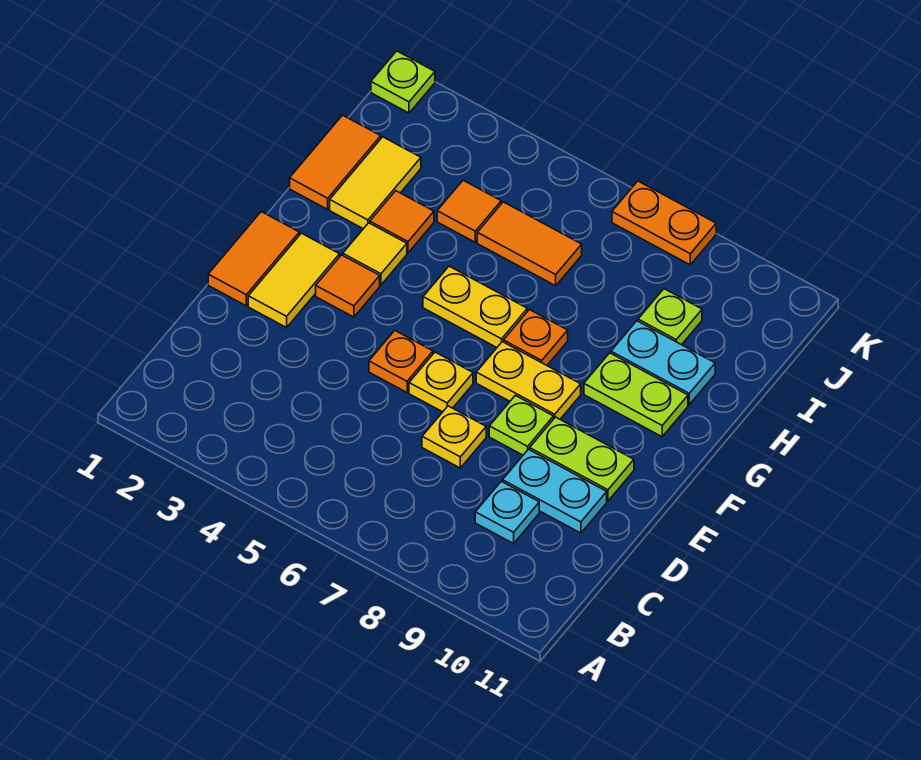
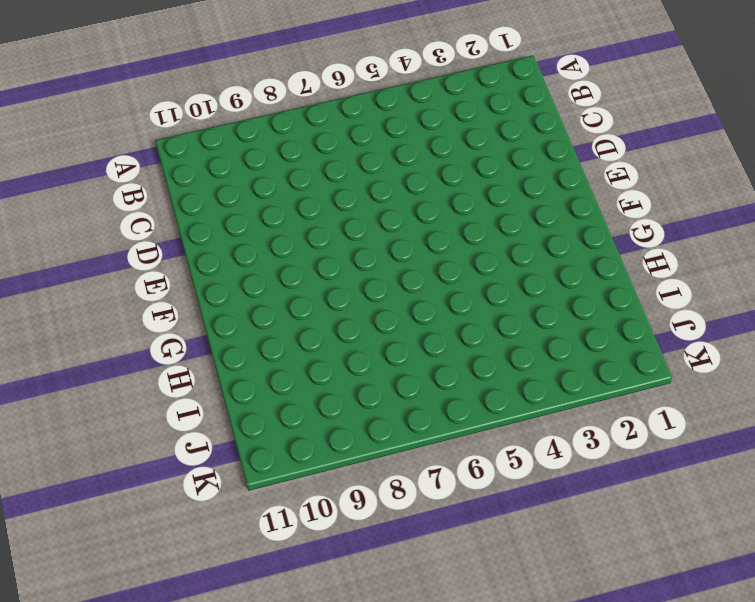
none -> cyan 1x1 plate [475,481,539,544]
none -> yellow 1x1 plate [422,406,486,468]
none -> cyan 1x2 plate [503,449,607,533]

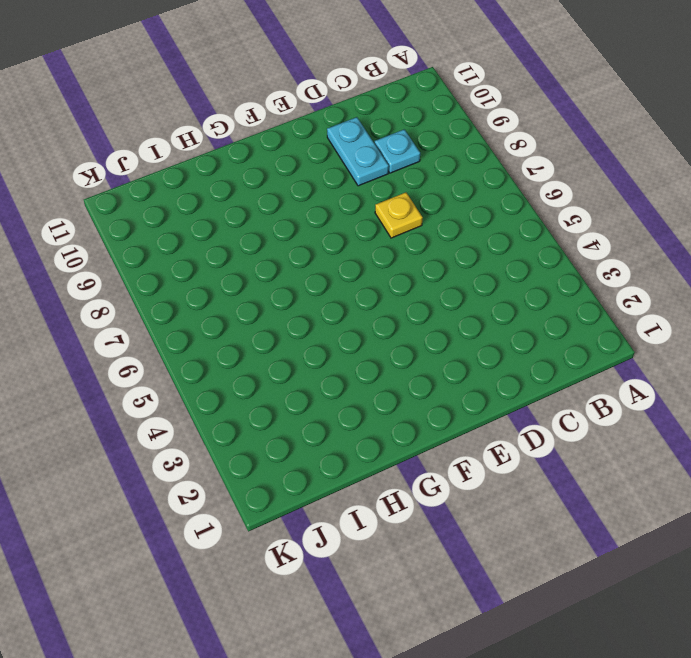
none -> orange 1x2 tile [208,212,299,306]
none -> yellow 1x2 tile [248,233,340,328]
none -> orange 1x1 plate [369,331,433,392]

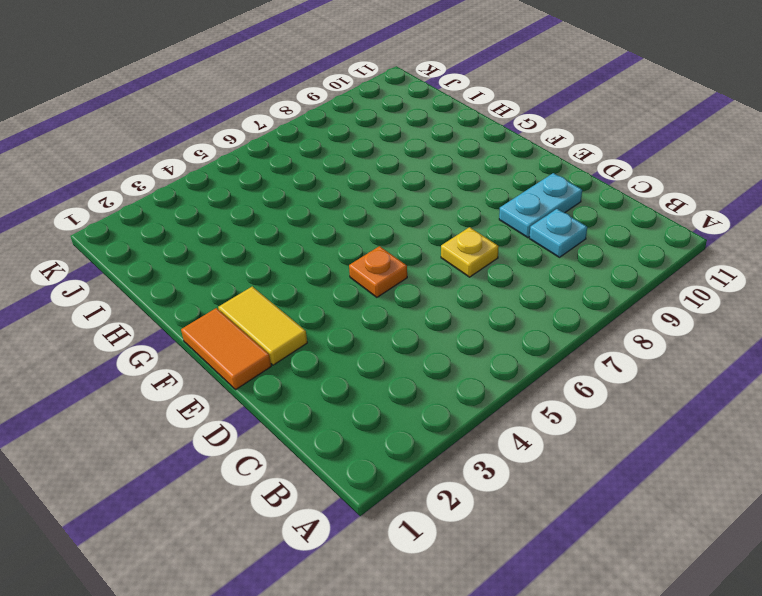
none -> yellow 1x1 plate [409,352,473,412]
none -> lime 1x1 plate [489,395,554,455]
none -> lime 1x2 plate [530,417,634,501]

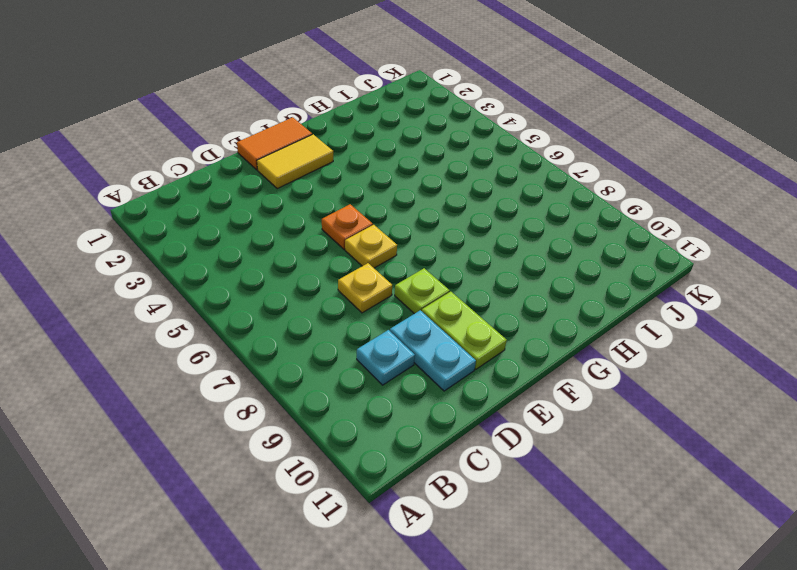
none -> orange 1x1 tile [316,255,380,317]
none -> yellow 1x2 plate [476,342,581,419]
none -> yellow 1x1 tile [343,223,407,285]

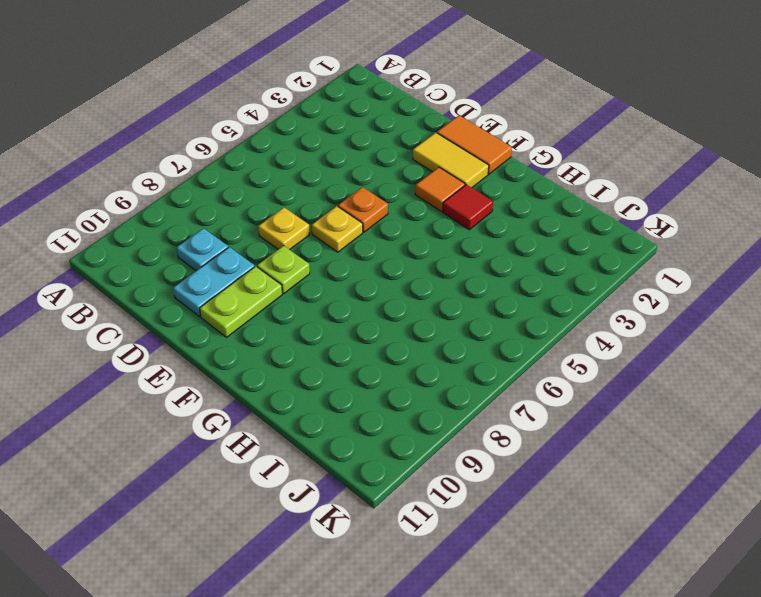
red 1x1 tile [443,185,493,230] -> yellow 1x1 tile [343,223,407,285]
none -> yellow 1x2 plate [476,342,581,419]
none -> yellow 1x2 plate [423,266,527,347]
none -> orange 1x1 plate [504,310,568,365]

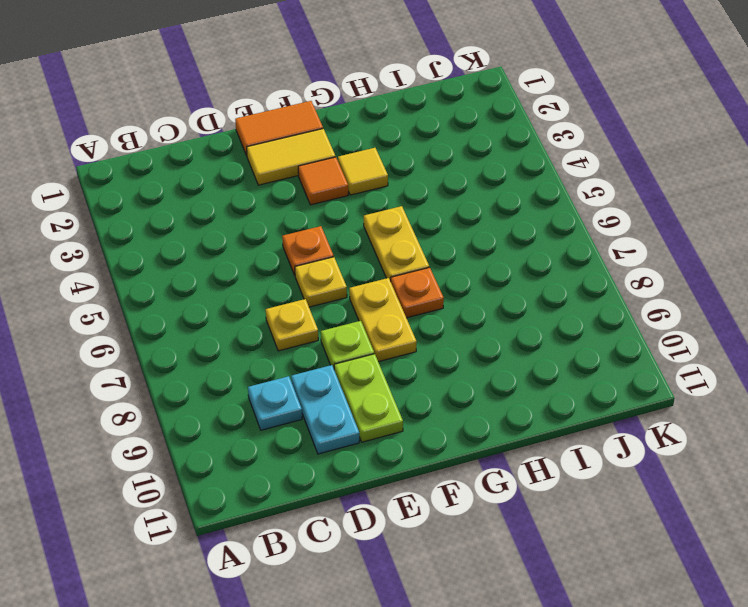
none -> lime 1x2 plate [584,353,688,437]
none -> orange 1x2 tile [290,115,381,209]
none -> yellow 1x2 tile [330,137,421,229]

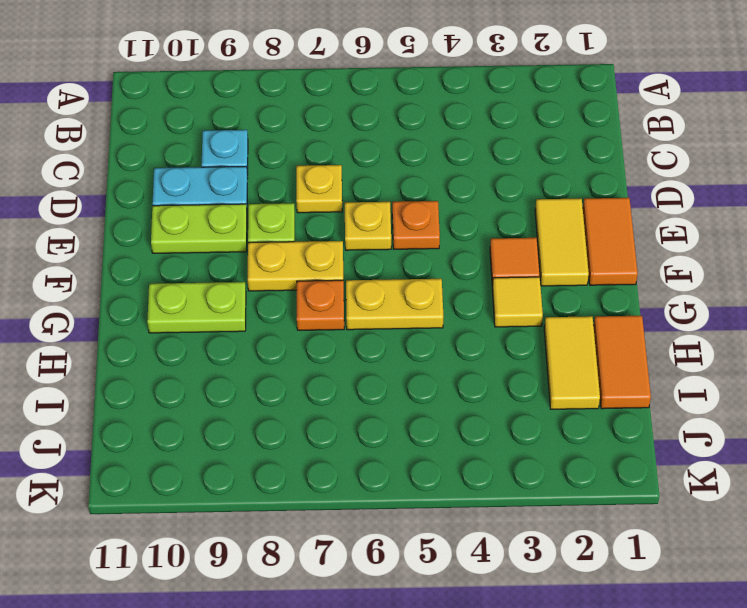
none -> orange 1x1 tile [370,191,434,253]
none -> cyan 1x2 plate [611,321,715,404]
none -> orange 1x1 tile [437,180,501,242]

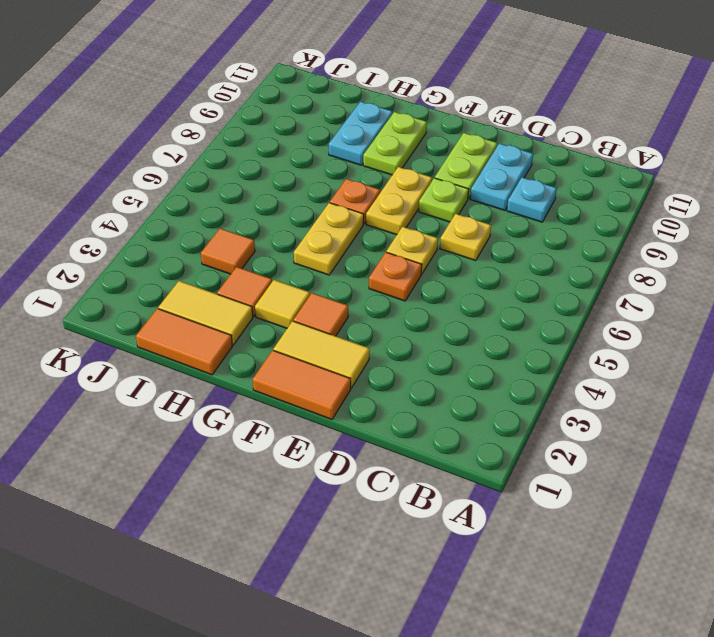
none -> orange 1x2 tile [477,202,582,286]
none -> lime 1x1 plate [638,289,702,345]
none -> lime 1x1 plate [371,51,435,113]

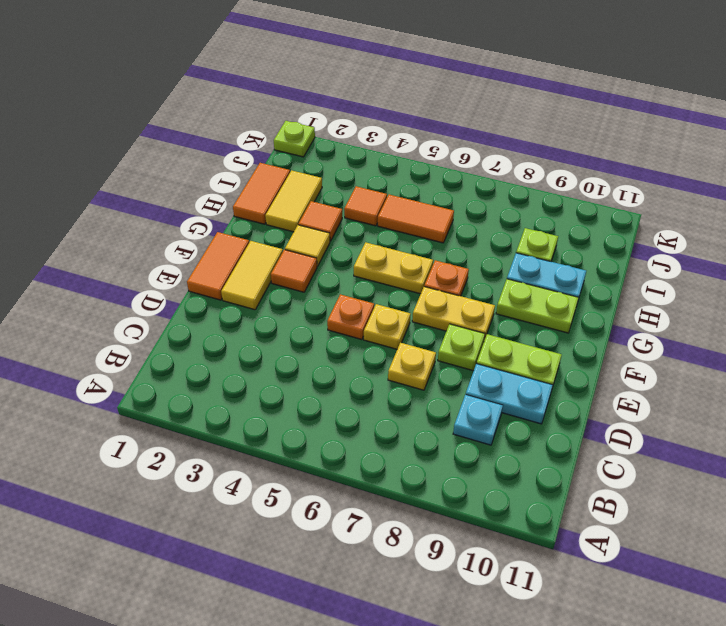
none -> orange 1x2 plate [612,181,716,265]

